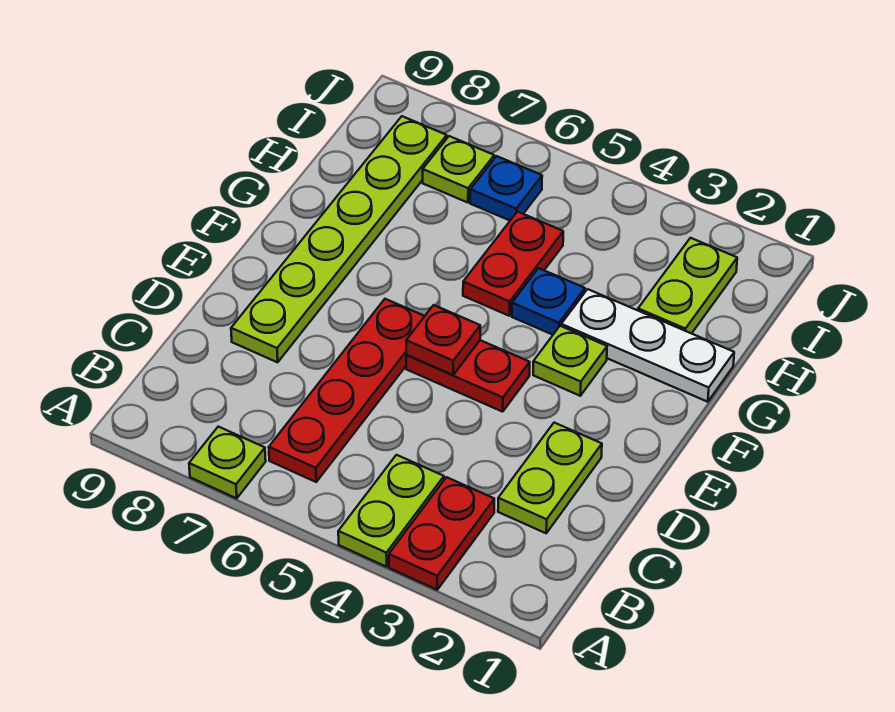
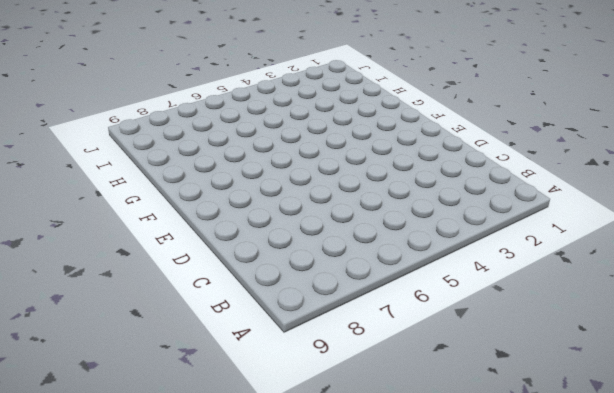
none -> red 1x2 plate [389,477,494,590]
none -> lime 1x2 plate [338,455,444,567]
none -> lime 1x1 plate [189,427,266,498]

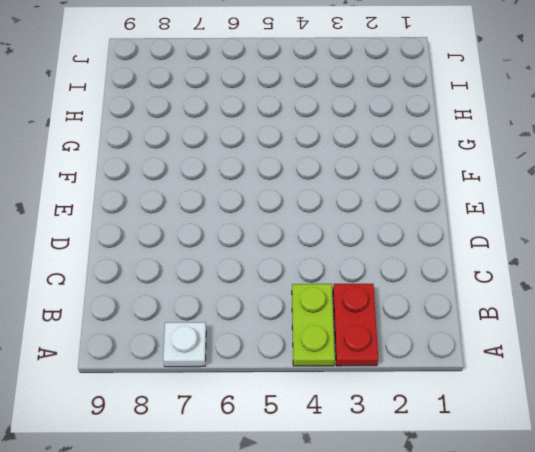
white 1x1 plate [163,322,206,367] -> lime 1x1 plate [189,427,266,498]
none -> red 1x4 plate [269,299,425,482]
none -> lime 1x2 plate [498,423,602,533]
none -> lime 1x6 plate [231,116,447,362]

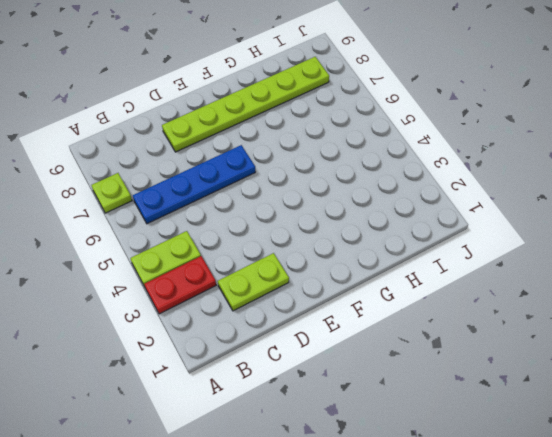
blue 1x4 plate [133,145,255,224] -> red 1x4 plate [269,299,425,482]
none -> red 1x2 plate [406,340,530,412]
none -> lime 1x1 plate [533,326,607,396]
none -> white 1x3 plate [561,289,734,402]

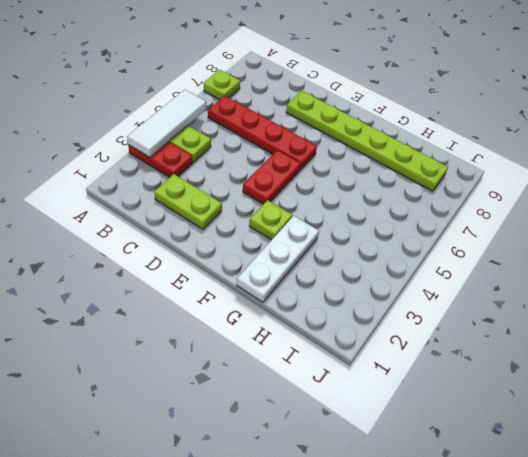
white 1x3 tile [127,90,206,158] -> none
none -> blue 1x1 plate [512,268,585,335]
none -> red 1x2 plate [463,212,563,316]
none -> lime 1x2 plate [638,238,737,334]

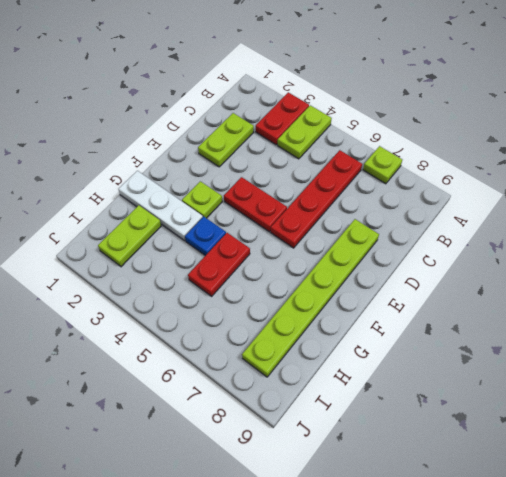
none -> blue 1x1 plate [470,156,542,220]
none -> lime 1x1 plate [423,136,494,203]
none -> red 1x1 plate [406,305,480,375]

